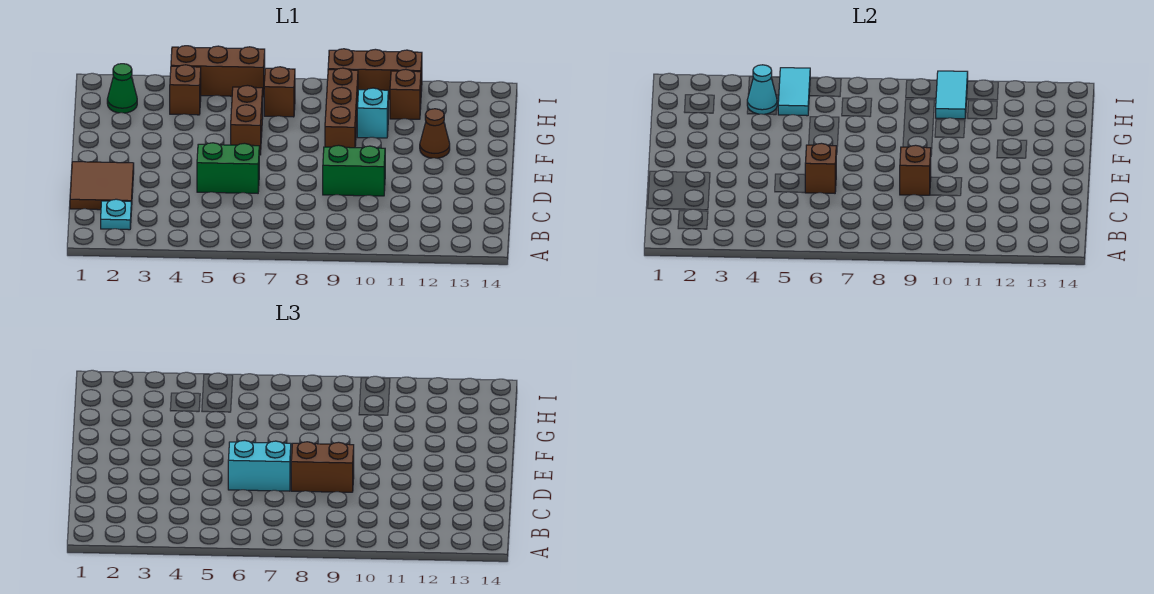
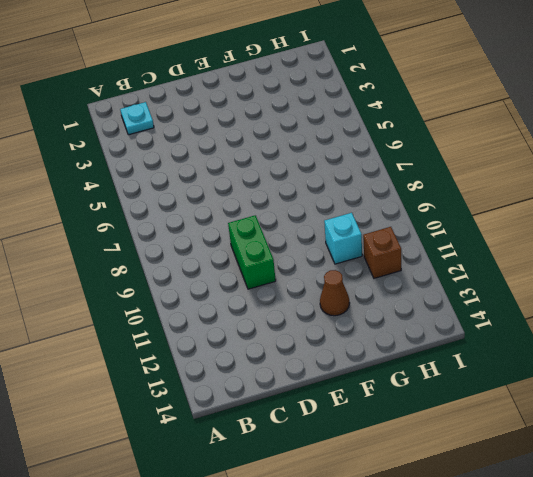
none -> brown 2x2 tile [70,162,134,210]
none -> green 1x2 brick [197,143,259,193]
none -> brown 1x2 brick [231,85,263,155]

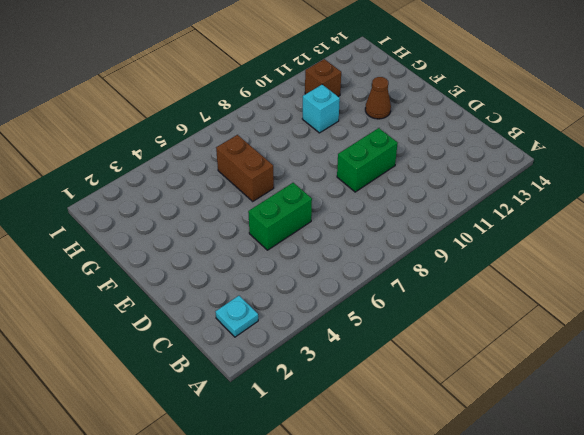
none -> brown 2x2 tile [70,162,134,210]
none -> brown 1x3 brick [325,68,358,148]
none -> green 1x1 cone [107,64,137,113]

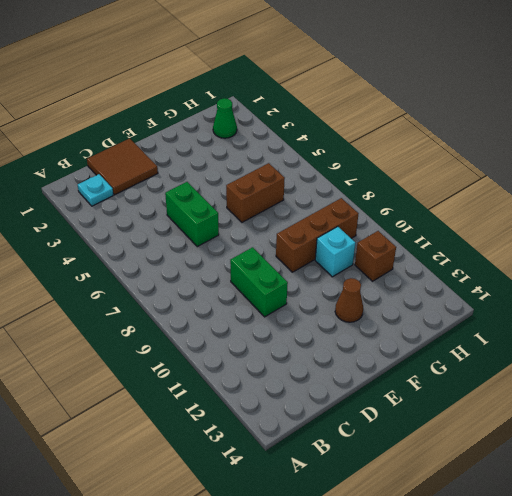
none -> brown 1x1 brick [170,65,201,115]
none -> brown 1x1 brick [264,67,295,117]
none -> brown 1x3 brick [171,46,265,97]

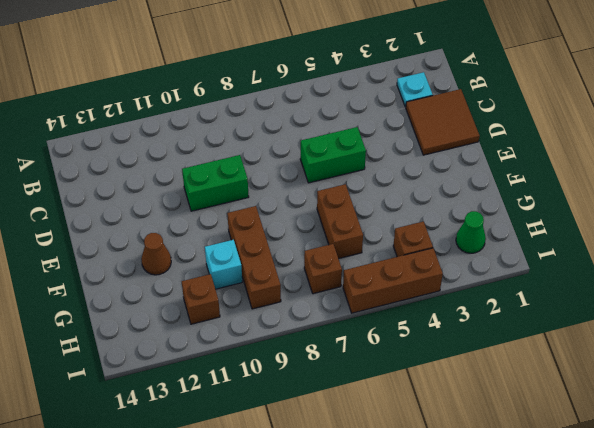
none -> brown 1x3 brick [328,49,422,99]
none -> brown 1x1 brick [805,143,837,193]
none -> brown 1x1 brick [900,145,931,195]

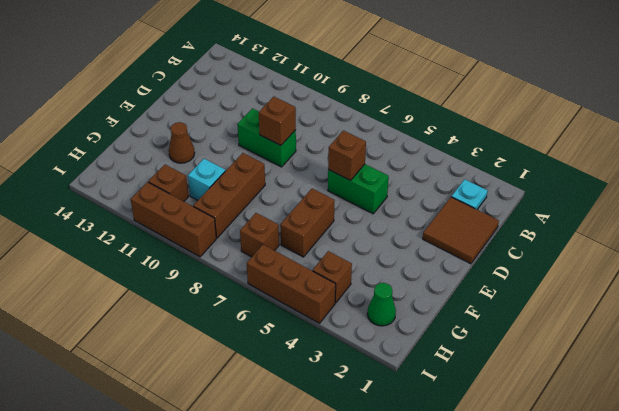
none -> cyan 1x1 cone [747,65,777,114]
none -> cyan 1x2 tile [778,68,810,116]
none -> cyan 1x2 tile [936,71,968,119]

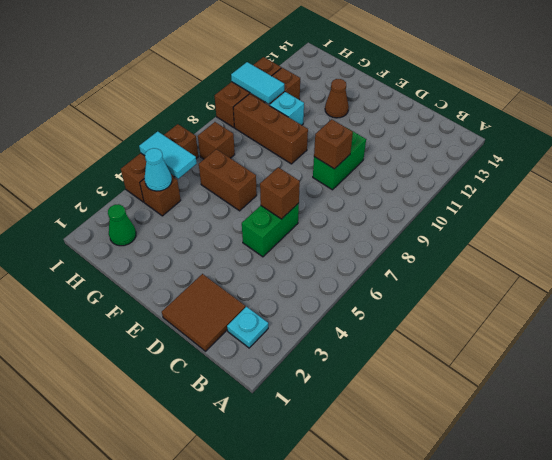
none -> cyan 1x2 brick [228,440,291,491]
none -> brown 1x2 brick [291,442,354,492]

